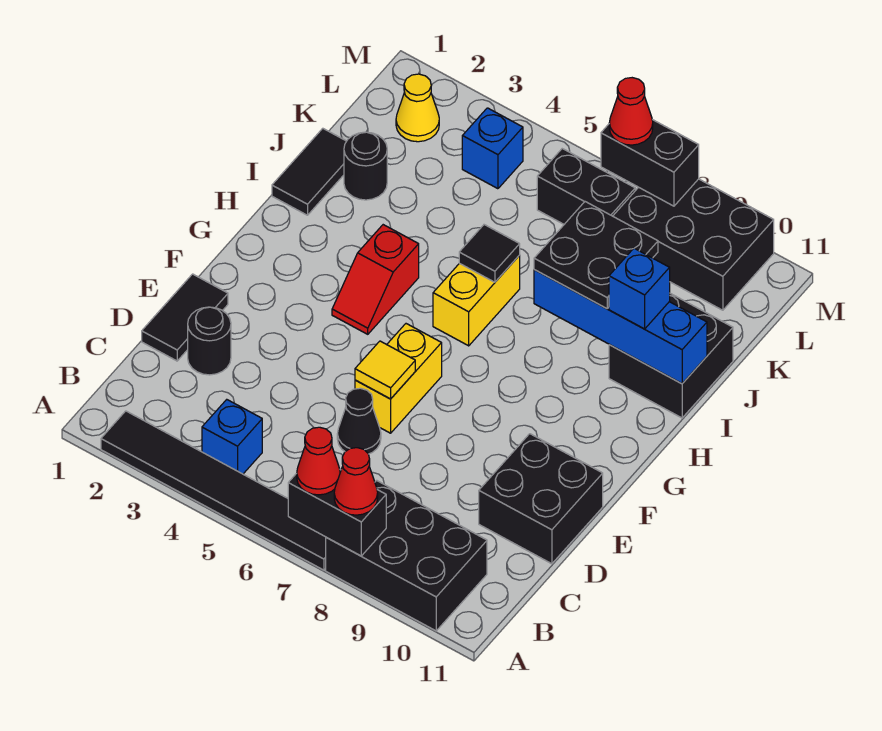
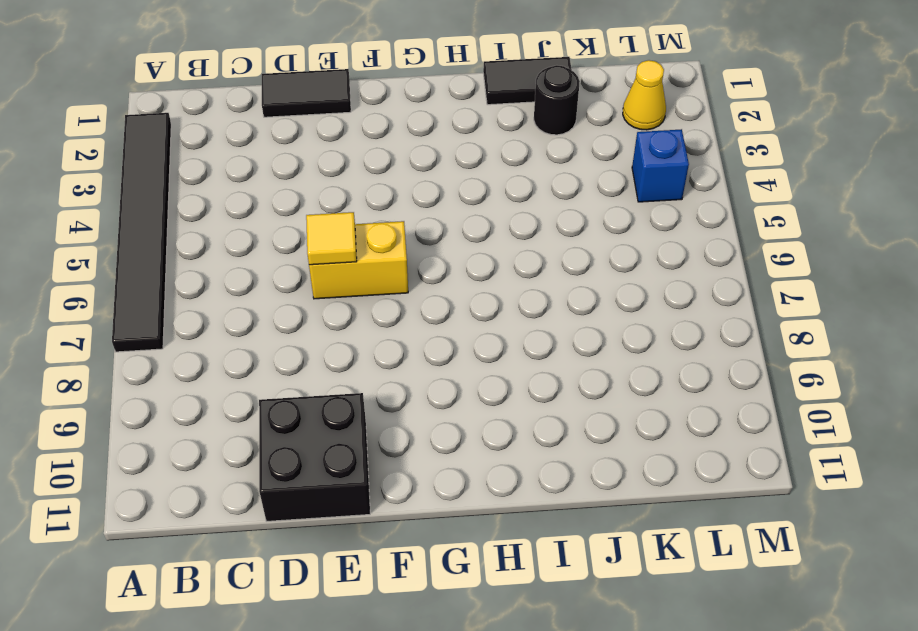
none -> black 2x3 brick [326,480,487,631]
none -> blue 1x1 brick [202,400,262,474]
none -> black 1x1 round brick [188,307,231,375]

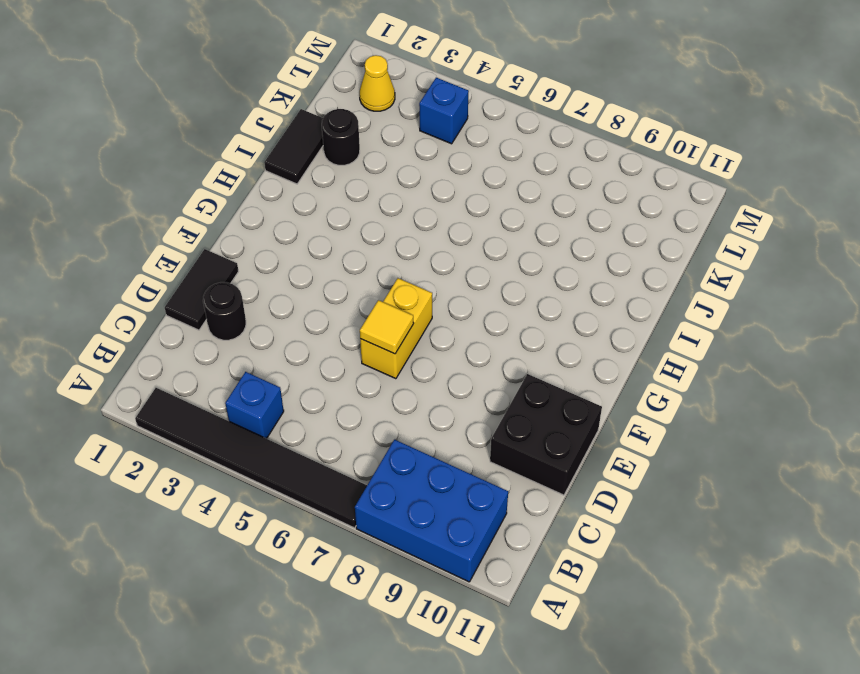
blue 2x3 brick [355,440,508,582] -> black 2x3 brick [326,480,487,631]
none -> black 1x1 cone [337,388,381,454]
none -> red 1x2 slope [332,225,419,334]
none -> yellow 1x2 brick [433,255,520,346]

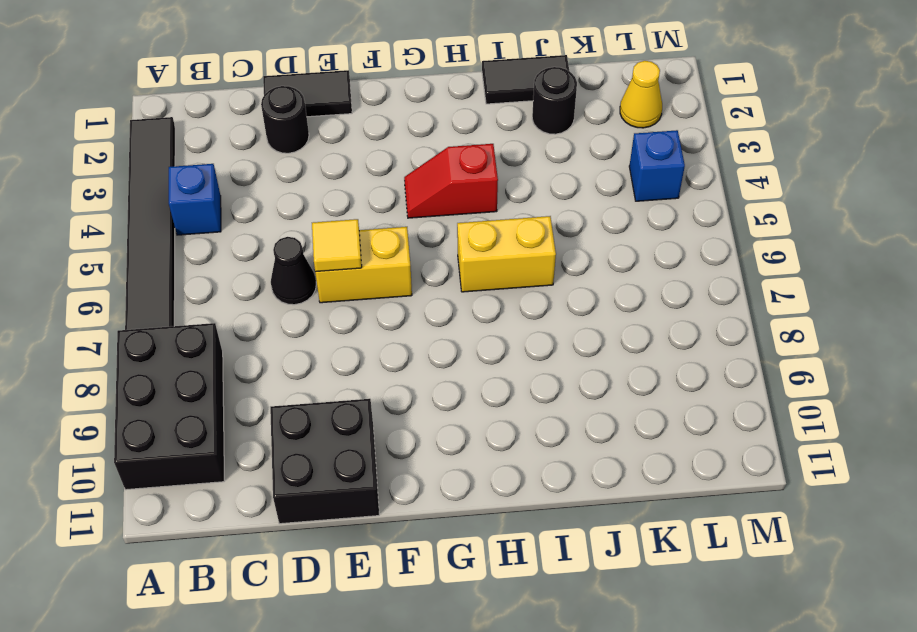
none -> black 2x2 brick [609,293,733,418]
none -> black 1x2 brick [537,149,635,224]
none -> black 2x3 brick [613,179,774,310]

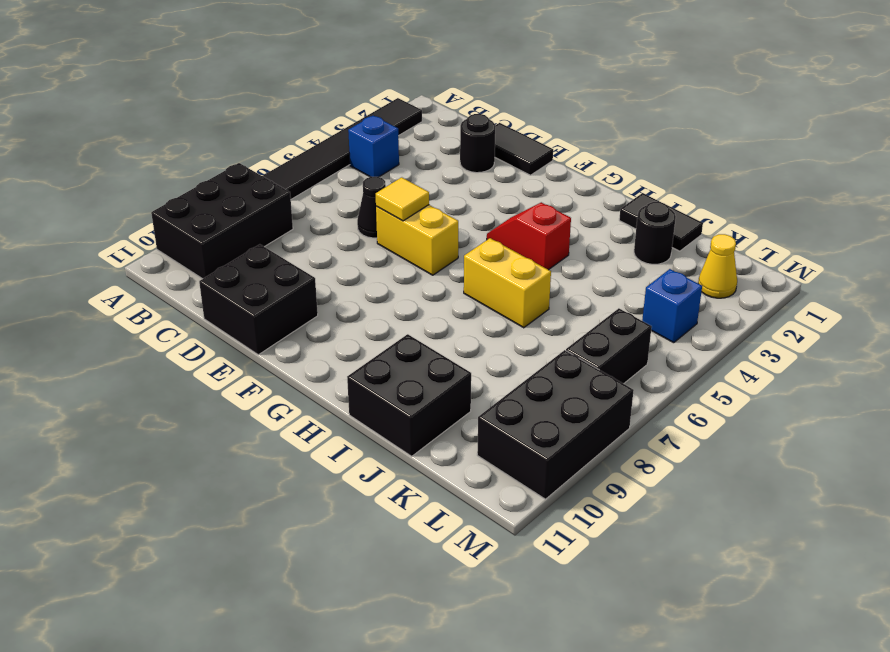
none -> black 1x2 brick [288,470,386,556]
none -> black 1x1 tile [459,225,520,282]
none -> blue 1x4 brick [534,270,707,384]

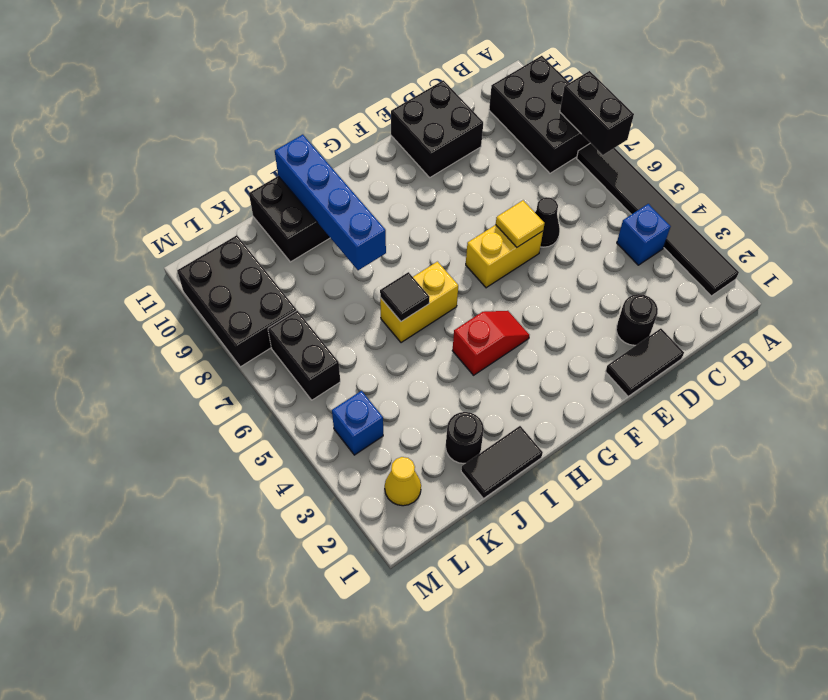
none -> black 1x2 brick [601,120,699,206]
none -> red 1x1 cone [297,427,340,495]
none -> red 1x1 cone [334,448,378,515]

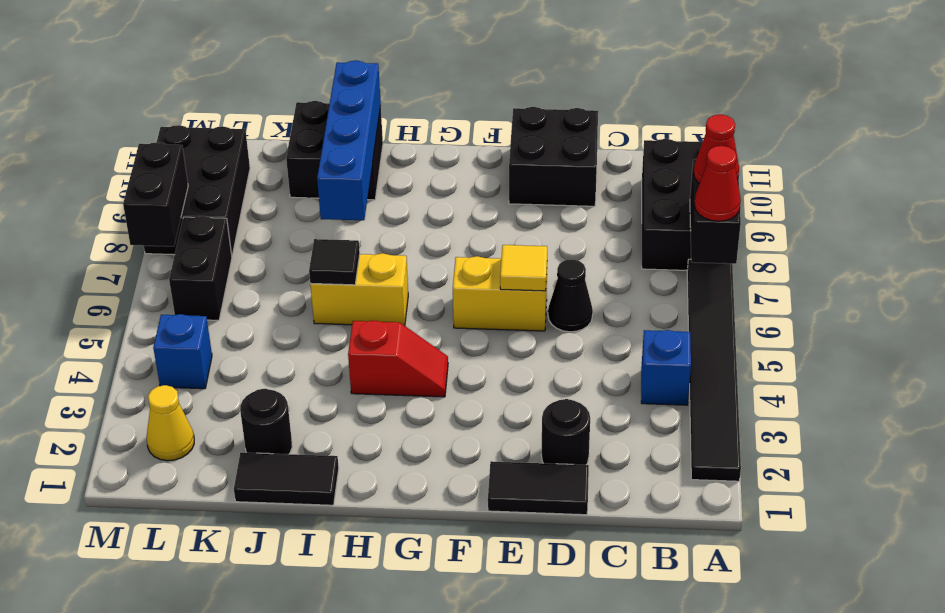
none -> black 2x2 plate [534,202,658,309]
none -> blue 1x1 brick [609,248,670,329]
none -> red 1x1 cone [609,78,653,145]

